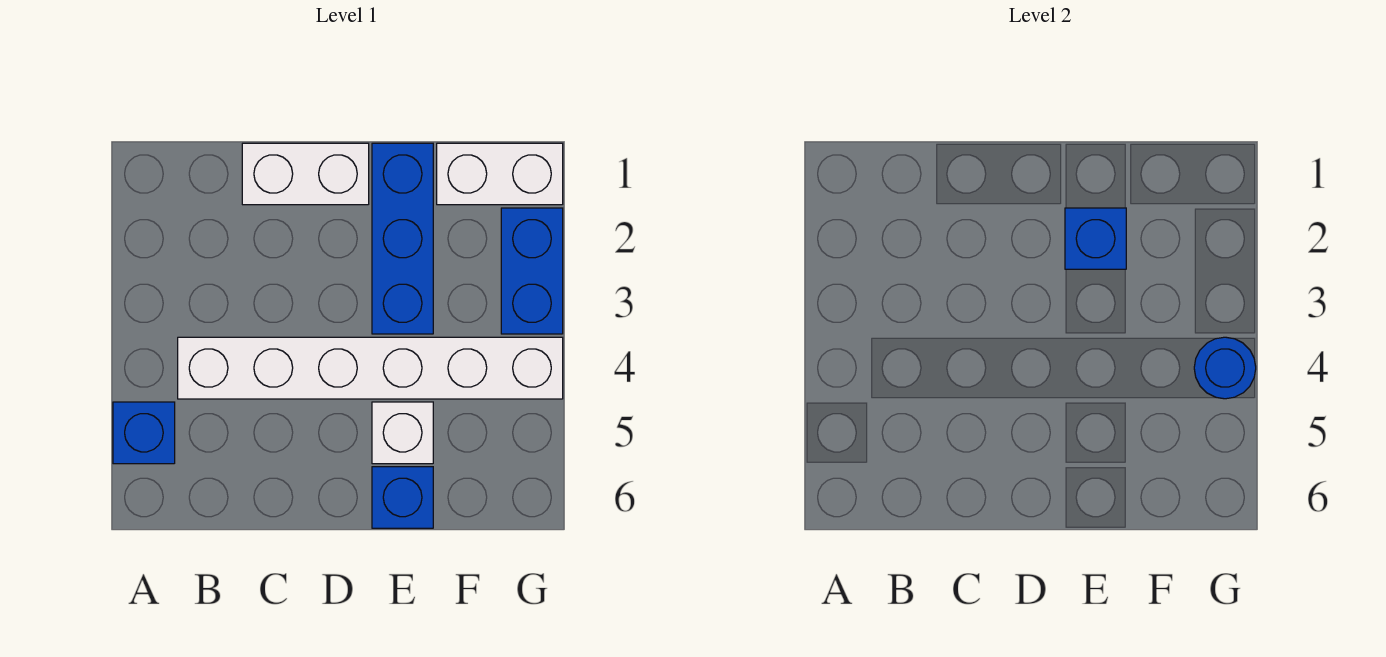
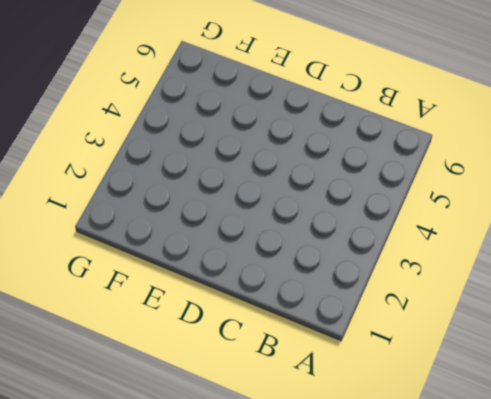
none -> blue 1x1 brick [113,402,175,464]
none -> white 1x6 brick [178,337,563,399]

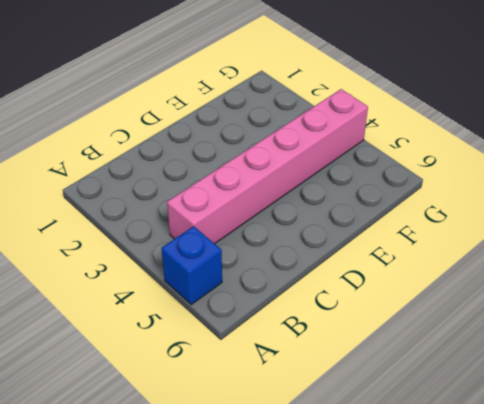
pink 1x6 brick [167,89,368,244] -> white 1x6 brick [178,337,563,399]
none -> white 1x2 brick [242,143,369,205]
none -> blue 1x3 brick [372,143,433,334]

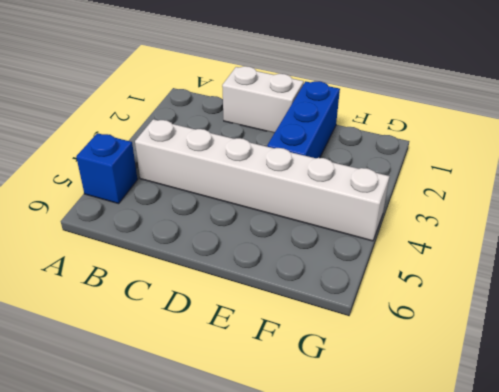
none -> white 1x1 brick [372,402,433,464]
none -> blue 1x1 brick [372,467,433,528]

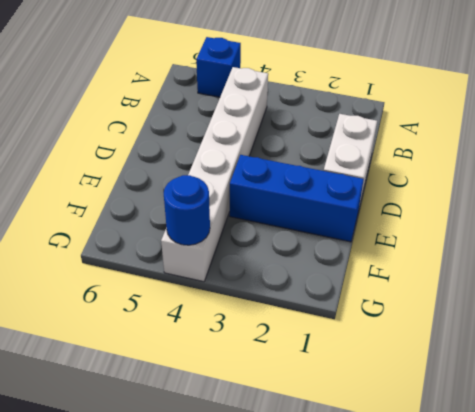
none -> white 1x1 brick [372,402,433,464]
none -> blue 1x1 brick [372,467,433,528]

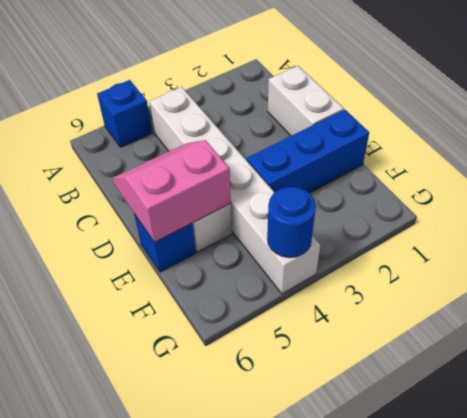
pink 2x2 slope [113,140,231,242] -> none
none -> white 1x2 brick [437,143,563,205]
none -> blue 1x2 brick [501,208,563,334]

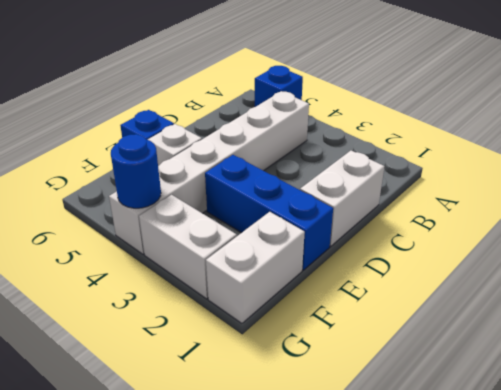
white 1x2 brick [139,195,237,299] -> blue 1x2 brick [501,208,563,334]
none -> blue 1x1 brick [1065,208,1126,269]

